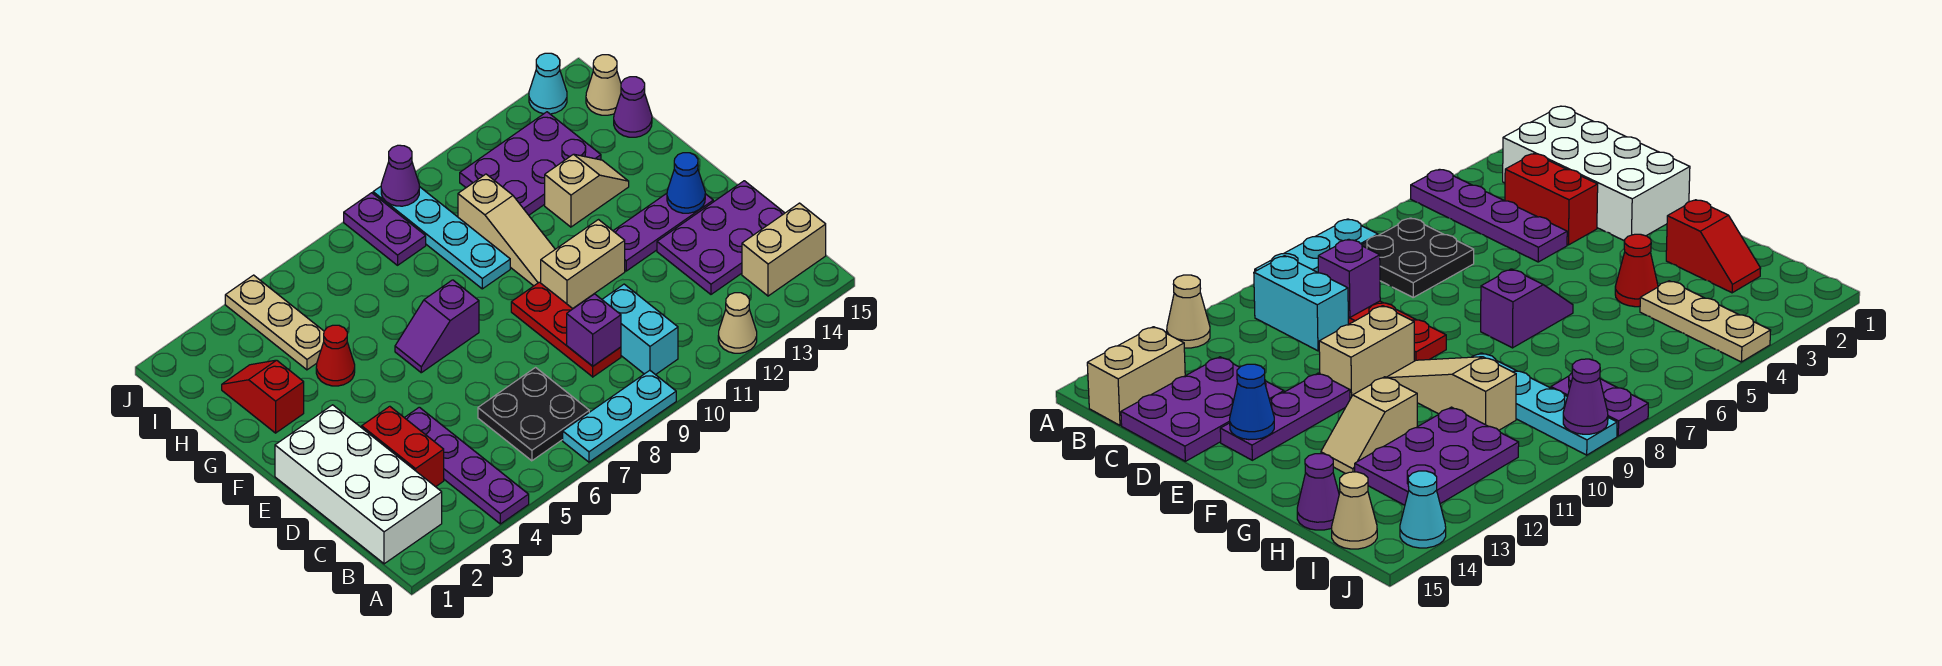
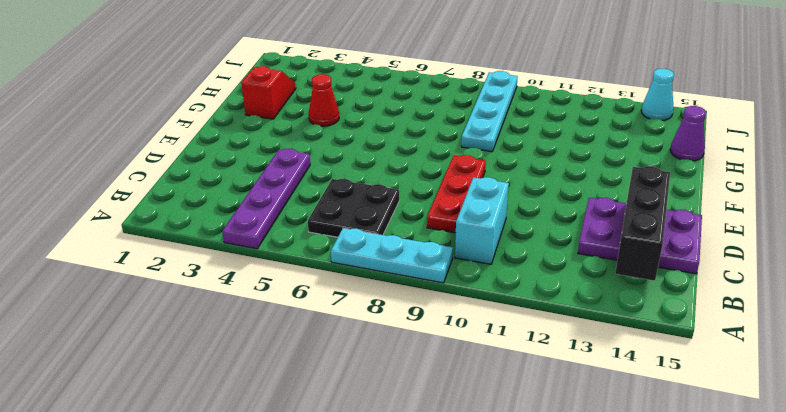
black 1x3 brick [615,166,670,281] -> none
none -> tan 1x1 cone [718,293,757,353]
none -> white 2x4 brick [275,405,442,564]
none -> tan 1x2 brick [742,203,826,296]

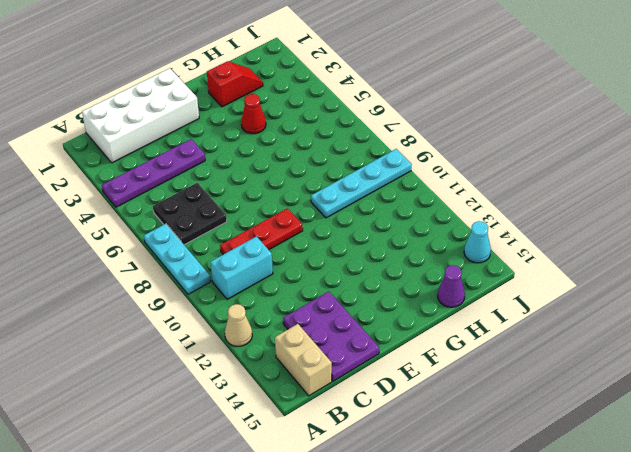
none -> red 1x2 brick [362,406,444,487]
none -> tan 1x2 brick [541,220,625,309]
none -> purple 1x3 plate [613,193,713,271]

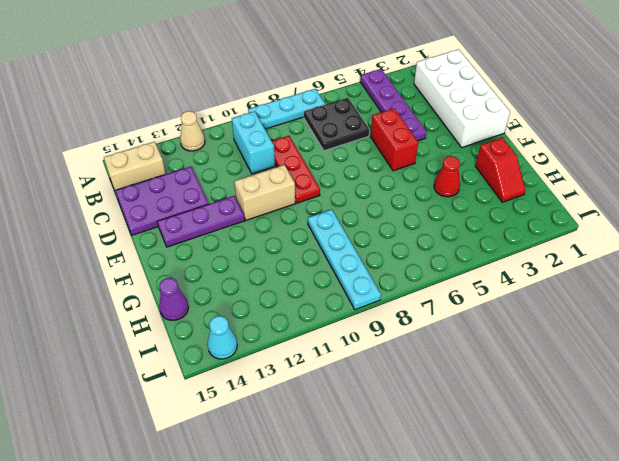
red 1x2 brick [370,108,418,171] -> red 1x2 brick moved to [362,406,444,487]
none -> purple 1x2 slope [395,280,479,373]
none -> tan 1x3 slope [458,174,555,286]
none -> tan 1x2 slope [545,154,629,227]

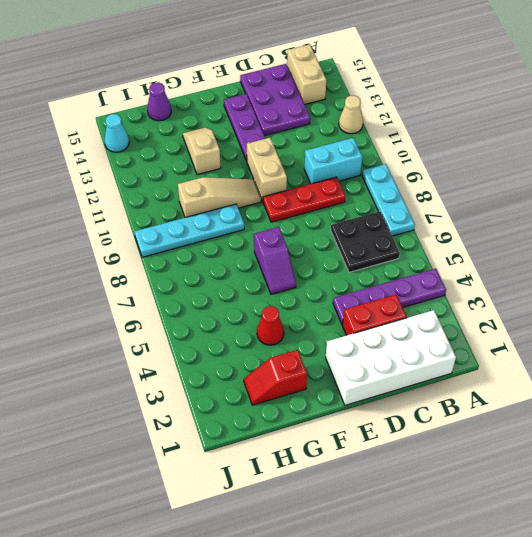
none -> tan 1x3 plate [225,275,324,370]
none -> purple 2x3 plate [460,112,601,215]
none -> purple 1x2 plate [344,193,426,265]

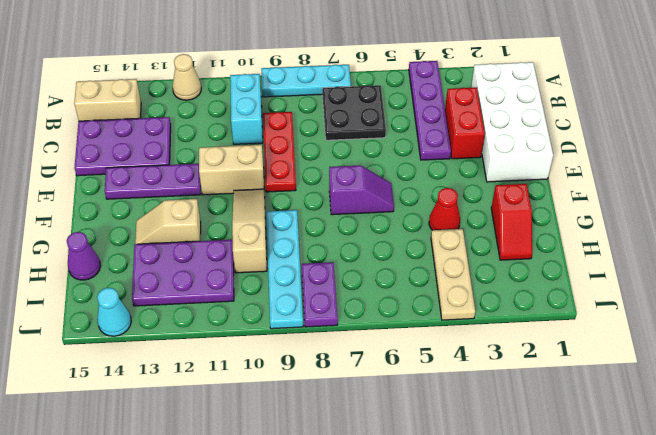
none -> tan 1x1 cone [586,55,621,115]
none -> purple 1x1 brick [567,294,621,366]
none -> blue 1x1 cone [667,153,705,213]

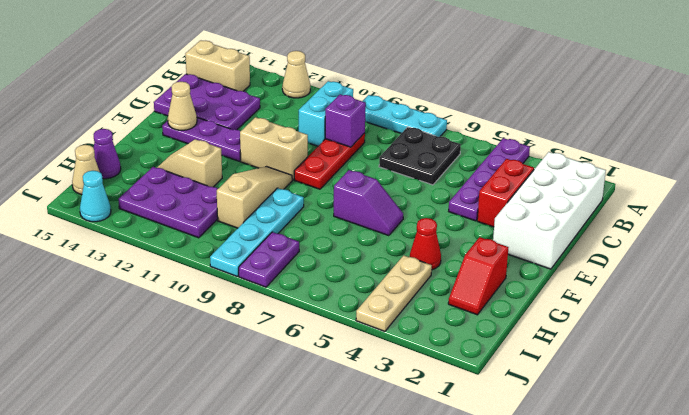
tan 1x1 cone [168,82,197,130] -> blue 1x1 cone [667,153,705,213]
none -> purple 1x1 cone [381,145,419,206]

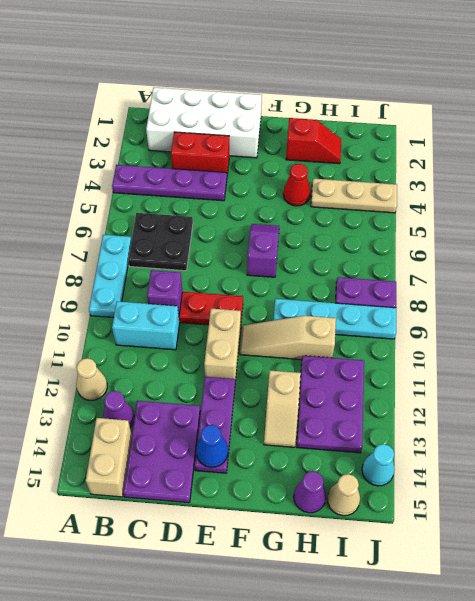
purple 1x1 cone [103,391,134,428] -> purple 1x1 cone moved to [381,145,419,206]

